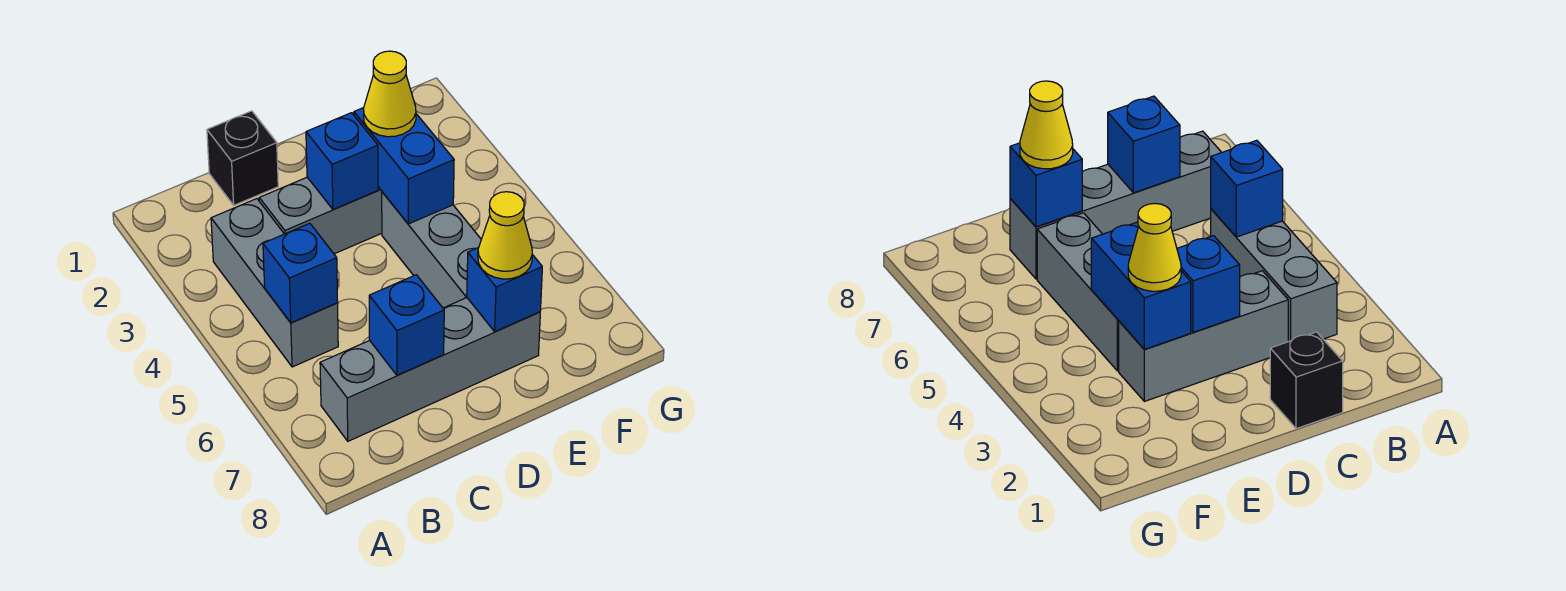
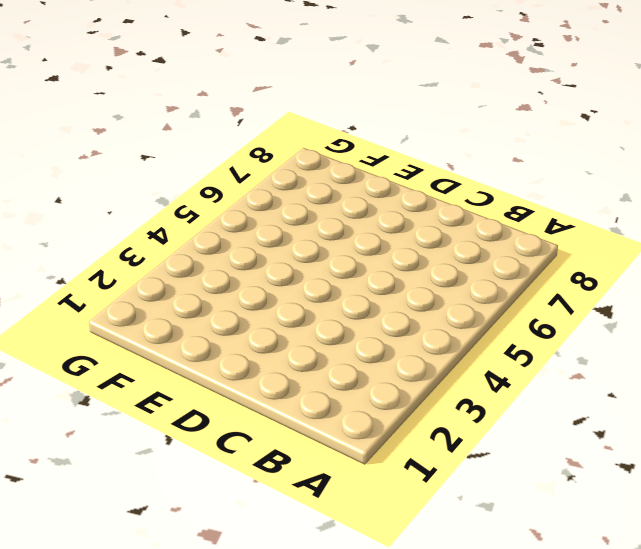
none -> grey 1x3 brick [211,199,338,367]
none -> grey 1x4 brick [320,298,540,441]
none -> black 1x1 brick [207,111,278,205]

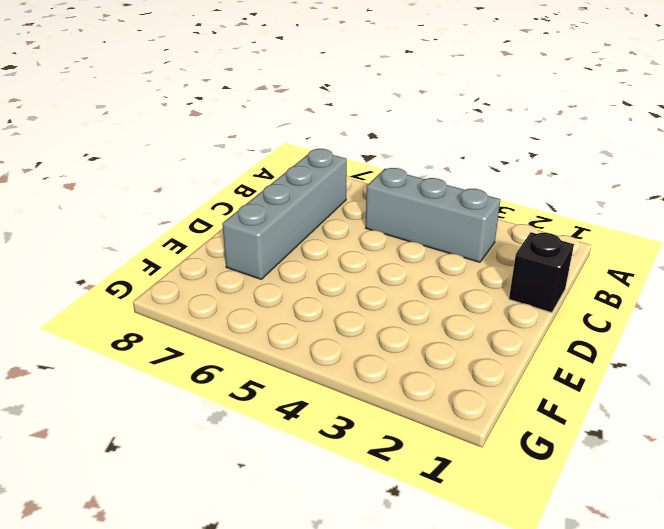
none -> grey 1x3 brick [259,177,382,254]
none -> grey 1x3 brick [382,192,481,308]
none -> blue 1x1 brick [263,223,338,323]

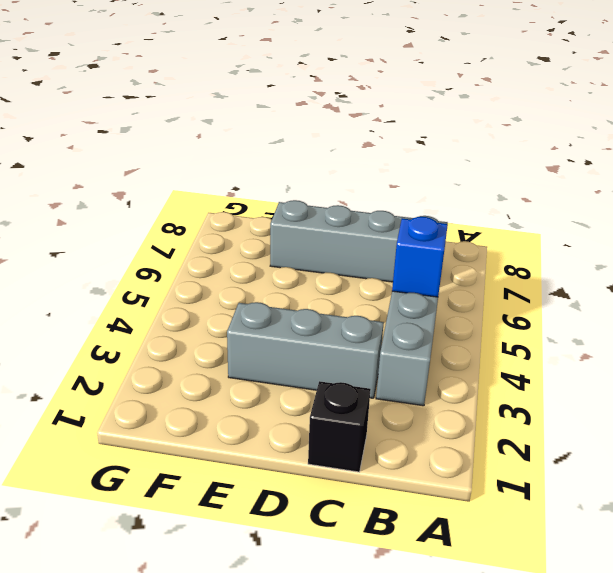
none -> grey 1x3 brick [382,192,481,308]
none -> blue 1x1 brick [369,275,444,375]
none -> blue 1x1 brick [306,113,378,209]

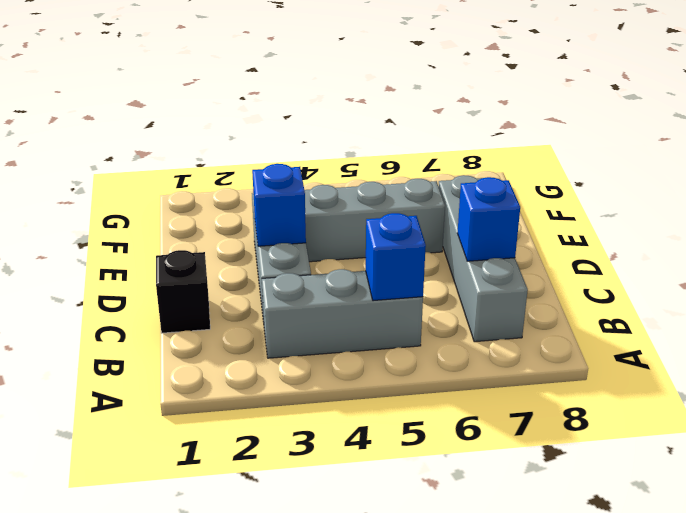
none -> blue 1x2 brick [354,108,454,224]
none -> blue 1x1 brick [467,248,542,332]
none -> yellow 1x1 cone [364,51,416,137]

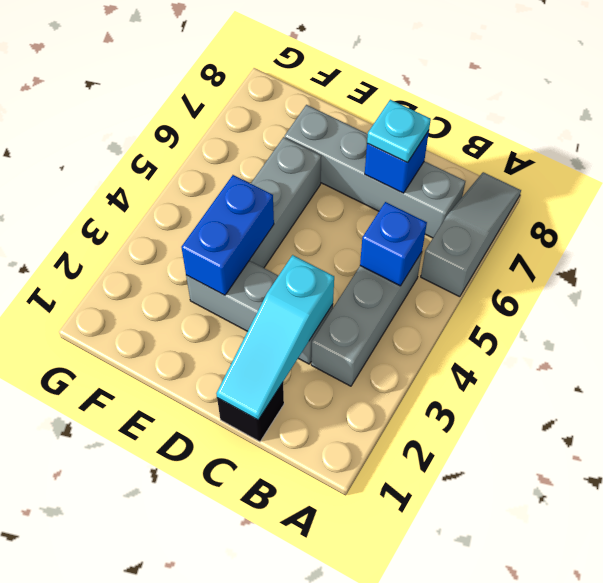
grey 1x3 slope [421,172,521,297] -> none
cyan 1x3 slope [216,255,334,420] -> none
cyan 1x1 plate [367,100,431,163] -> none
none -> blue 1x1 brick [306,113,378,209]
none -> blue 1x1 brick [467,248,542,332]
none -> yellow 1x1 cone [364,51,416,137]

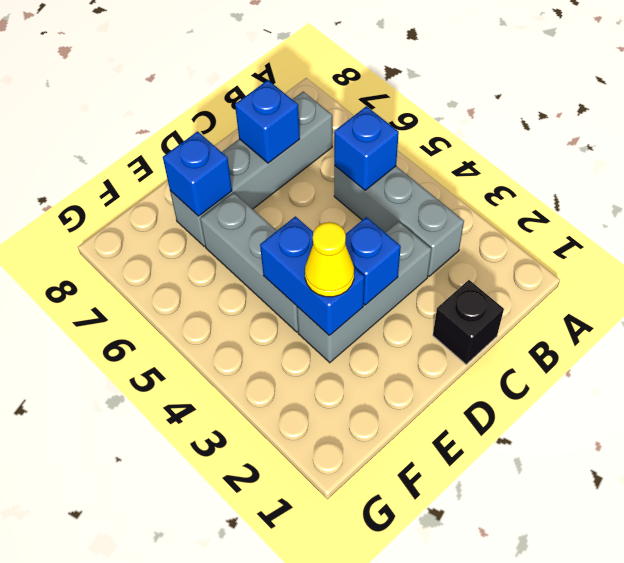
none -> yellow 1x1 cone [478,192,532,279]

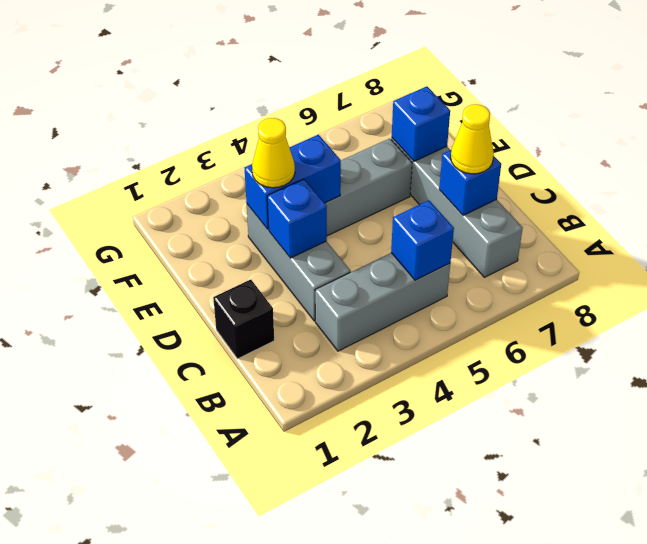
yellow 1x1 cone [451,104,494,174] -> yellow 1x1 cone moved to [478,192,532,279]

